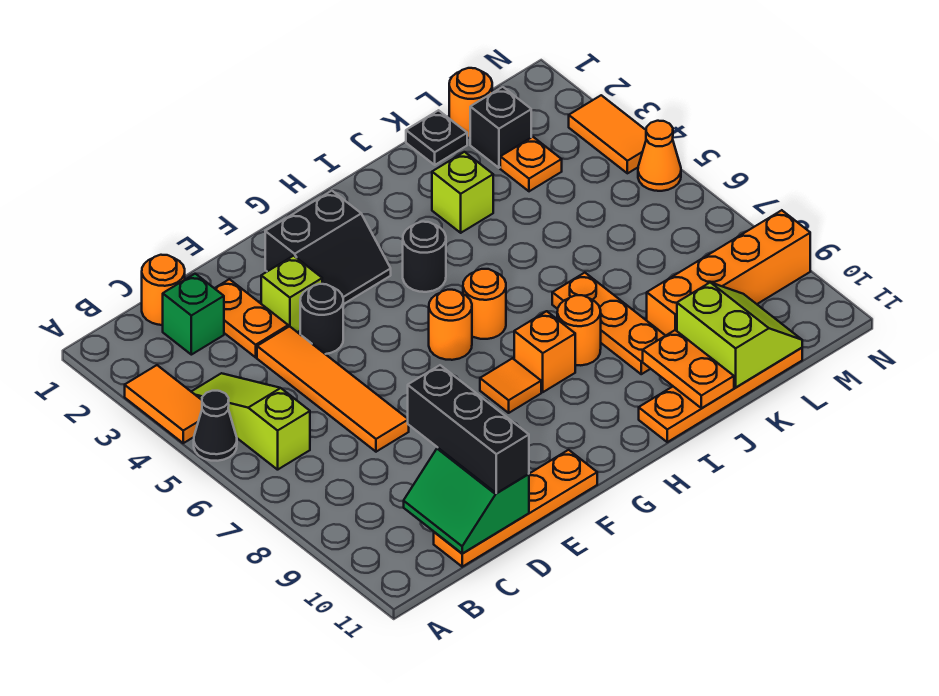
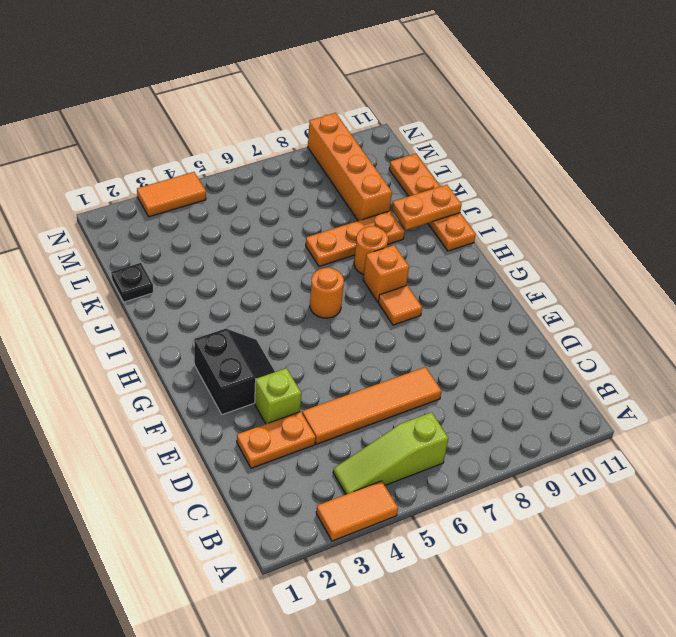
none -> black 1x1 cone [194,391,237,461]
none -> orange 1x1 round brick [142,255,185,325]
none -> green 1x1 brick [163,274,224,355]
none -> orange 1x4 plate [434,450,597,567]

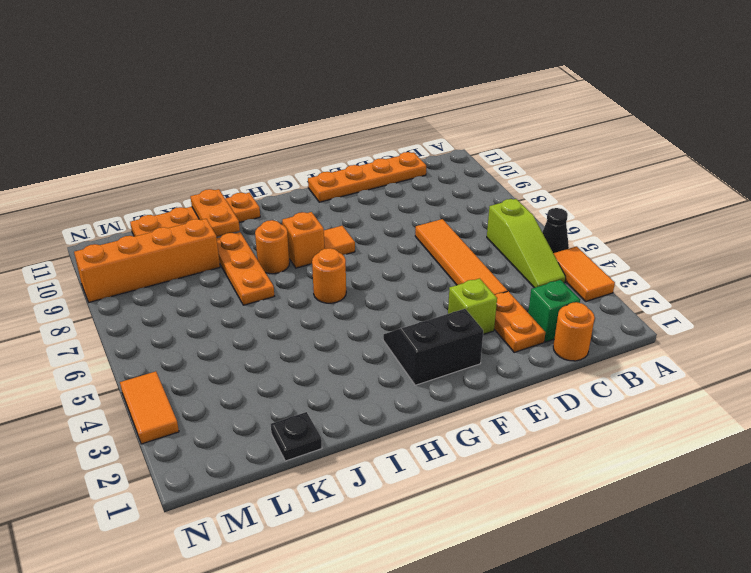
none -> black 1x1 round brick [300,284,343,354]
none -> orange 1x1 round brick [429,290,472,360]
none -> black 1x1 round brick [403,222,446,292]
none -> lime 1x1 brick [432,152,493,233]

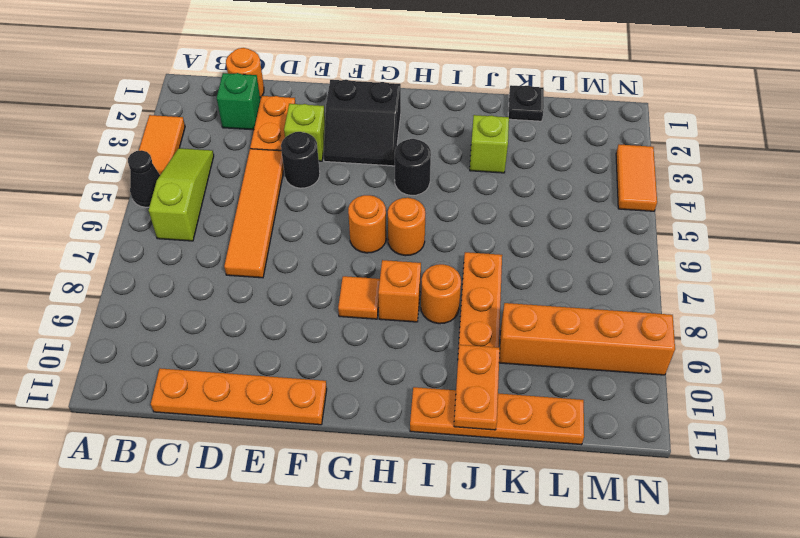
none -> orange 1x1 round brick [449,68,492,138]
none -> black 1x1 brick [470,87,531,168]
none -> orange 1x1 plate [500,137,562,191]
none -> orange 1x1 cone [638,121,681,191]

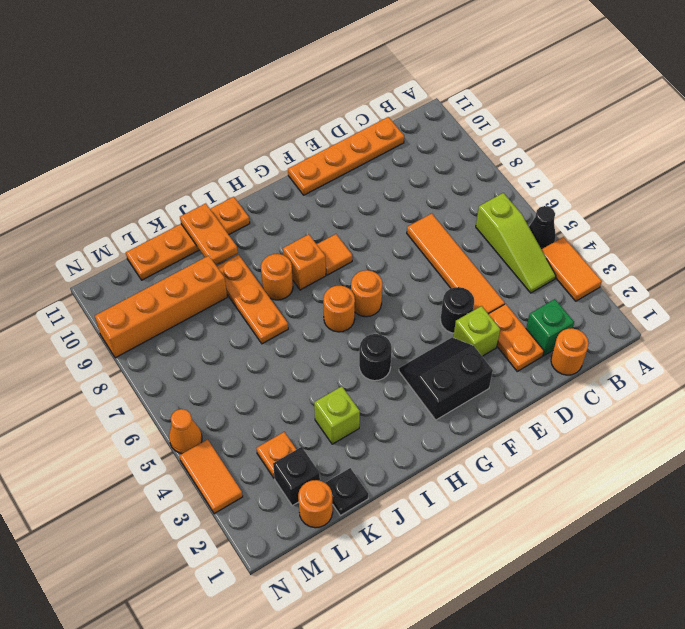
none -> green 2x2 slope [404,448,529,554]
none -> lime 2x2 slope [677,283,802,387]
none -> black 1x3 brick [408,365,529,493]

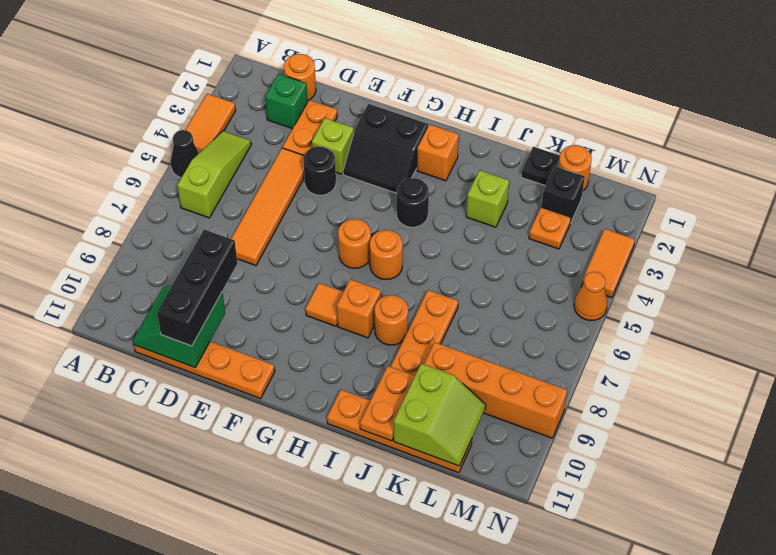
orange 1x1 brick [417,124,459,181] -> none

